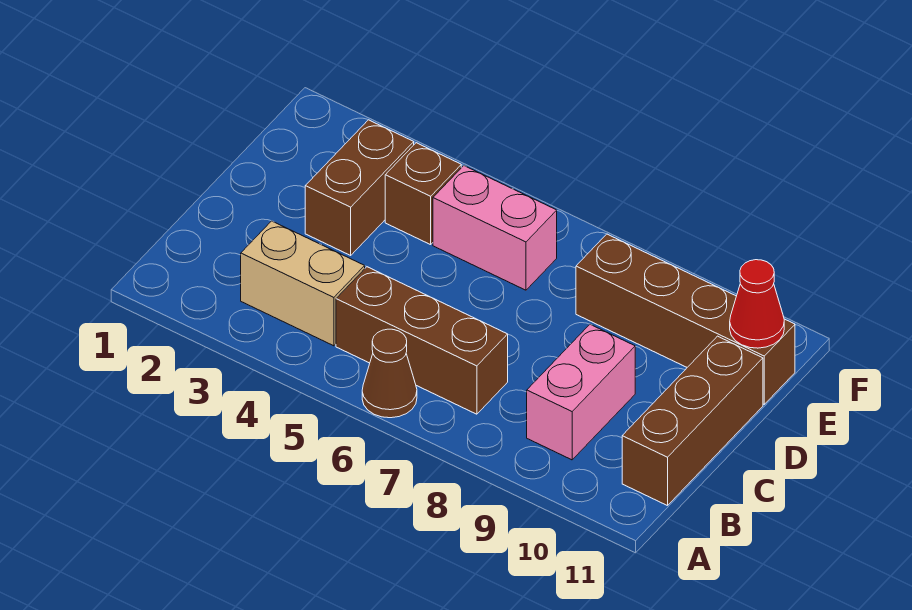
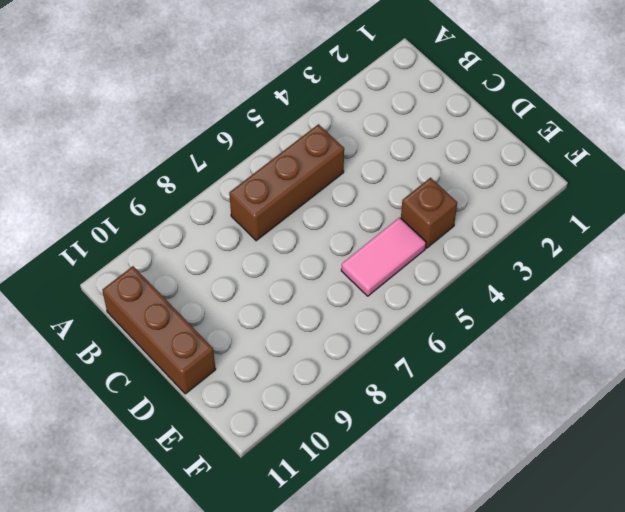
pink 1x2 tile [341,217,426,296] -> pink 1x2 brick [433,166,557,290]
none -> brown 1x1 cone [362,329,417,418]
none -> tan 1x2 brick [241,221,365,346]

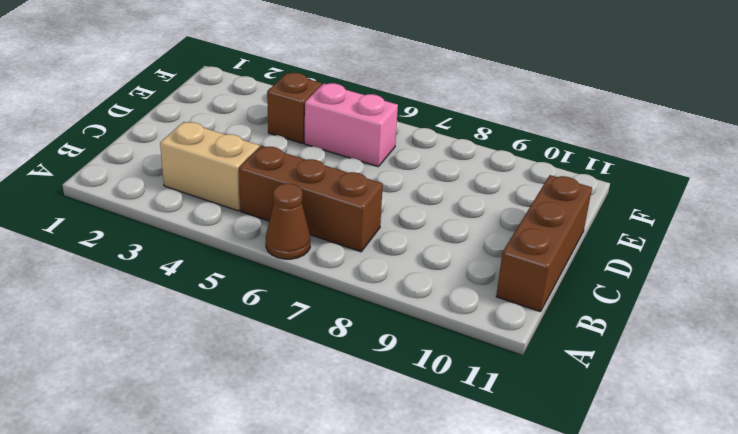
none -> pink 1x2 brick [527,324,635,460]
none -> brown 1x2 brick [305,120,414,255]

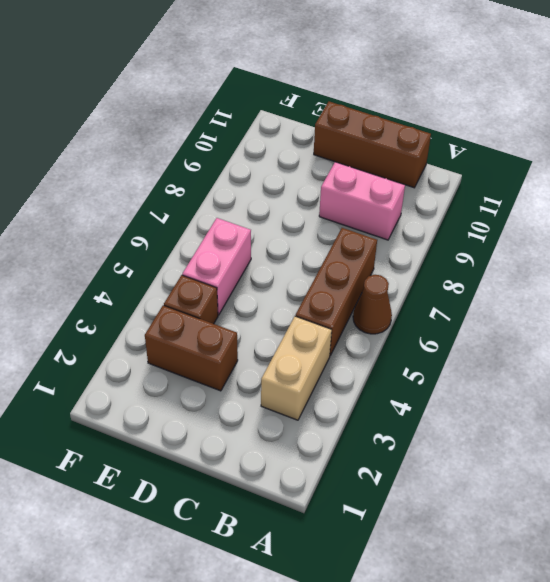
none -> brown 1x4 brick [576,234,795,404]
none -> red 1x1 cone [730,260,784,348]

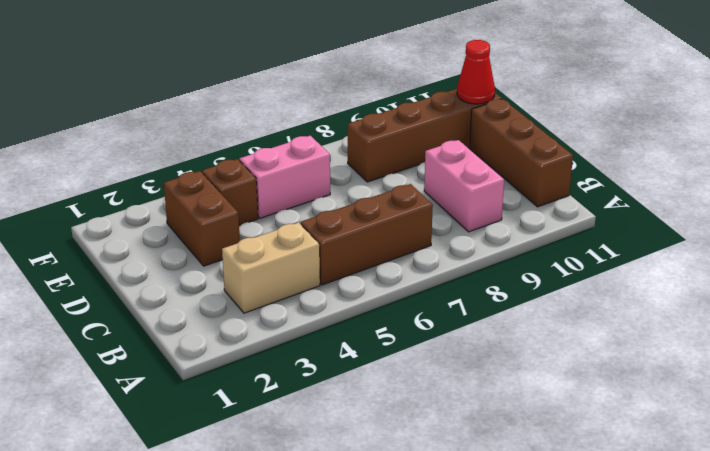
none -> brown 1x1 cone [362,329,417,418]

